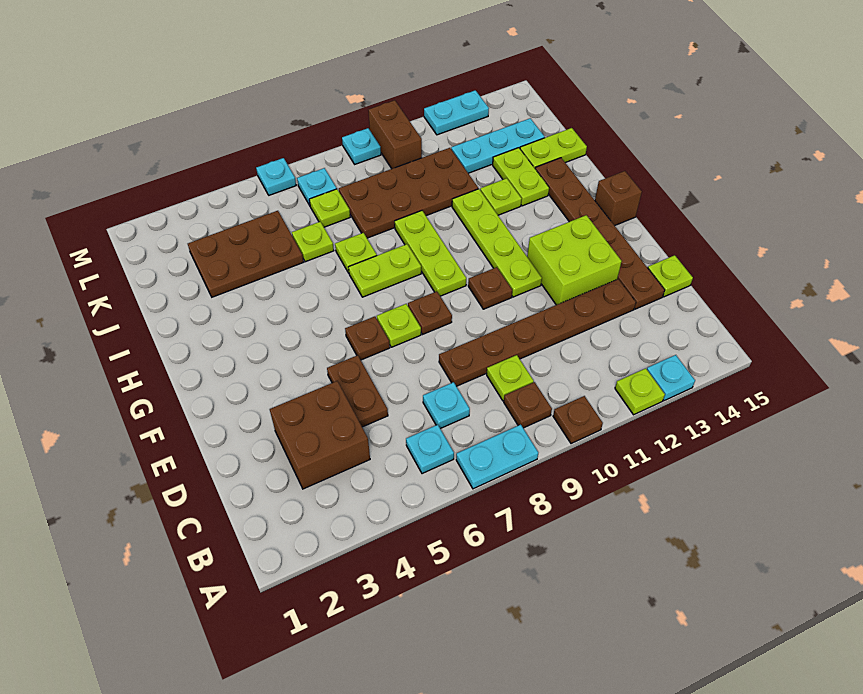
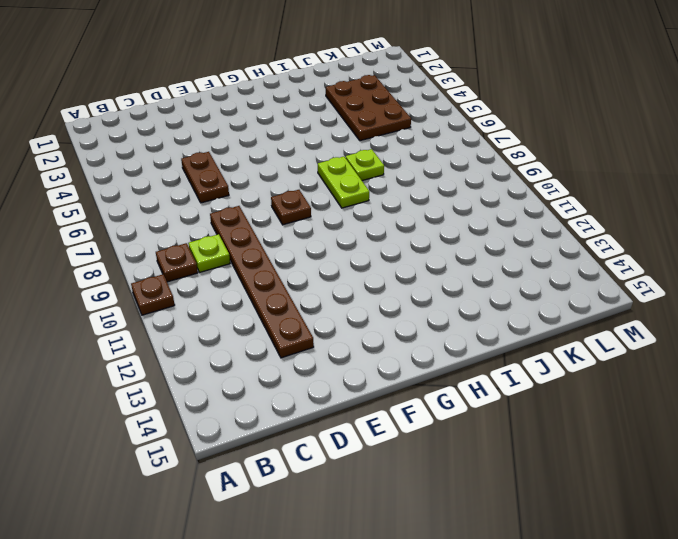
brown 1x2 plate [181,152,229,203] -> brown 1x2 plate turned to [327,355,388,427]
none -> cyan 1x2 plate [456,425,538,489]
none -> lime 1x1 plate [615,368,665,415]
none -> cyan 1x1 plate [647,355,695,401]
none -> cyan 1x1 plate [406,425,454,474]

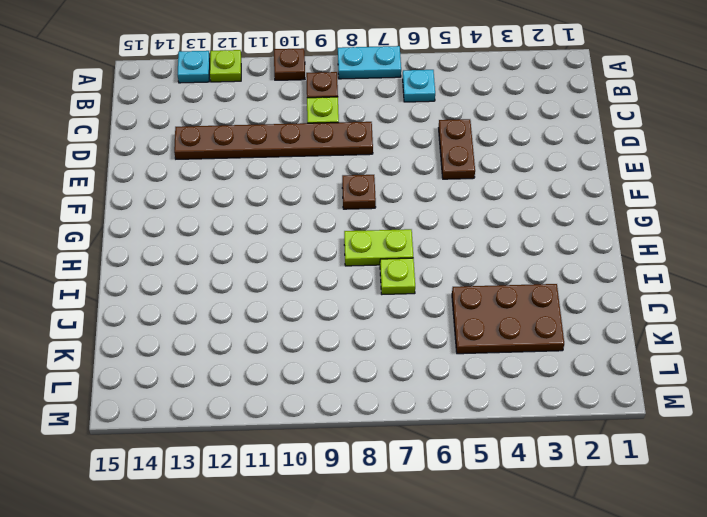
none -> brown 2x2 brick [270,381,370,489]
none -> cyan 1x1 plate [423,382,470,429]
none -> brown 1x6 plate [535,158,665,309]
none -> lime 1x1 plate [648,255,693,297]

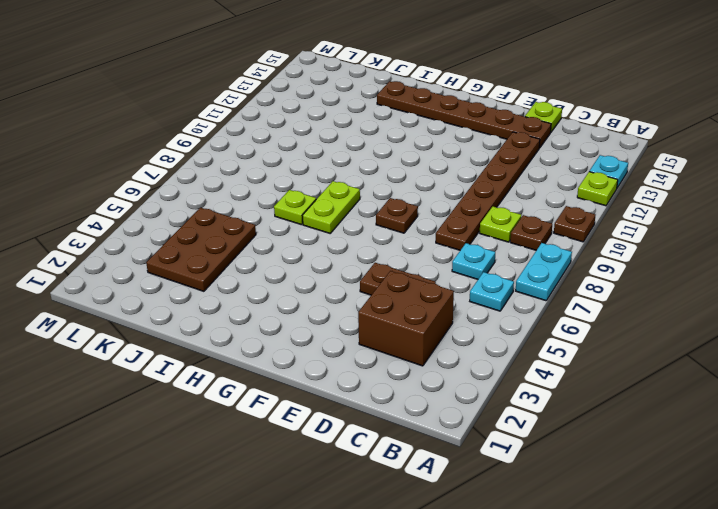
none -> lime 2x2 brick [527,215,622,305]
none -> brown 1x1 plate [345,316,390,360]
none -> lime 1x1 plate [377,304,421,347]
none -> brown 1x1 plate [468,267,512,309]

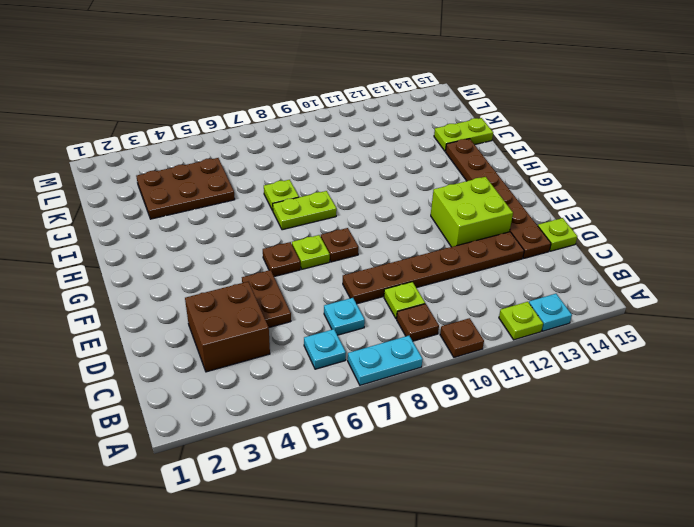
none -> brown 1x1 plate [468,267,512,309]
none -> lime 1x4 plate [452,189,542,297]
none -> lime 1x3 plate [395,211,466,296]
none -> brown 1x1 brick [595,171,642,226]

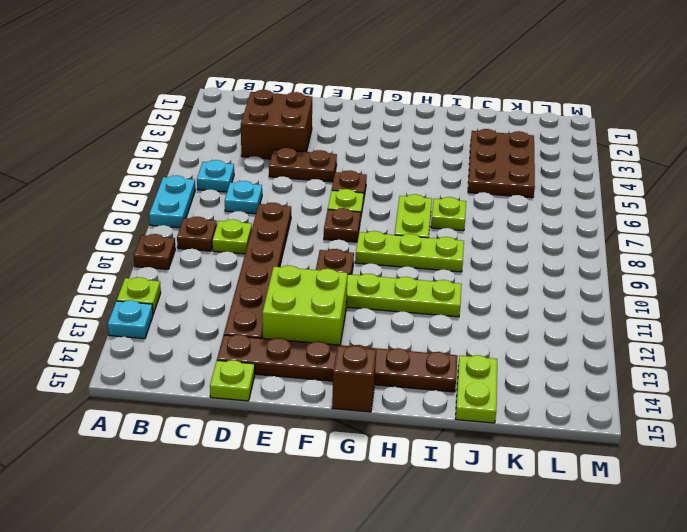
none -> lime 1x1 plate [480,178,522,215]
none -> lime 1x2 plate [493,148,549,206]
none -> lime 1x1 plate [292,222,334,262]
none -> brown 2x4 plate [339,148,478,238]

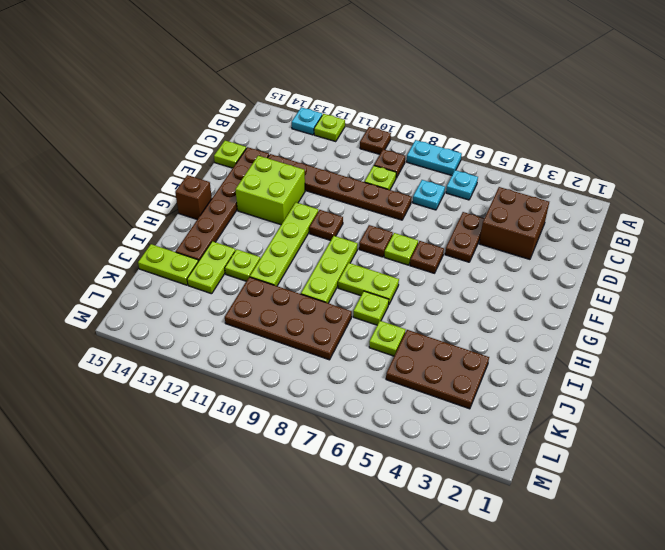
none -> lime 1x1 plate [309,189,350,227]
none -> cyan 1x3 plate [451,118,545,173]
none -> cyan 1x1 plate [297,168,337,205]
none -> brown 1x2 brick [368,100,422,169]

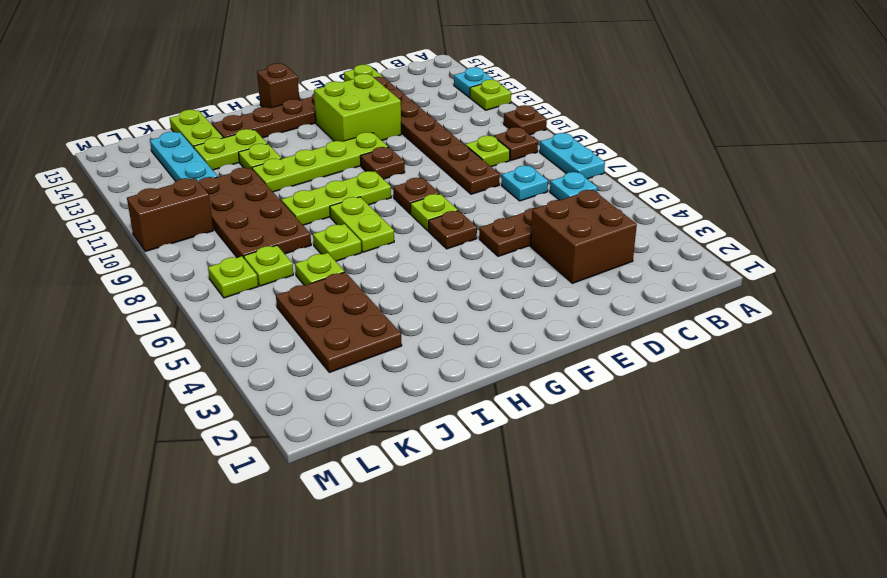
lime 1x1 plate [208,256,258,298] -> cyan 1x1 plate [297,168,337,205]
none -> cyan 1x1 plate [256,158,296,195]
none -> cyan 1x1 plate [342,128,381,164]
none -> cyan 1x2 plate [424,90,489,135]

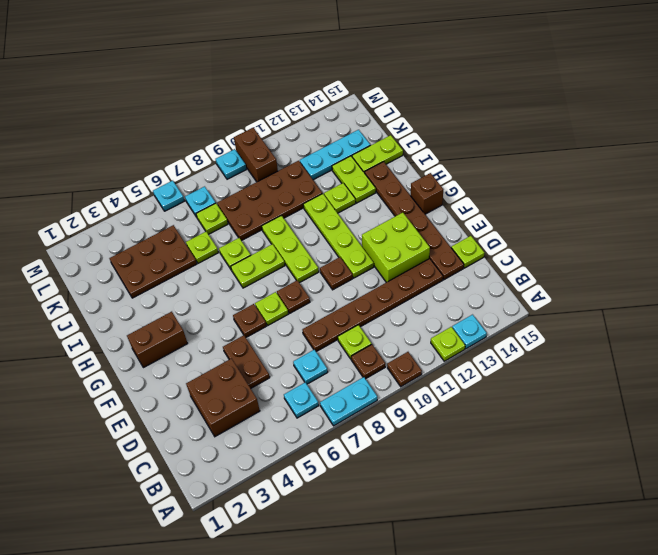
brown 1x2 brick [127,312,188,368] -> none
none -> cyan 1x2 plate [424,90,489,135]

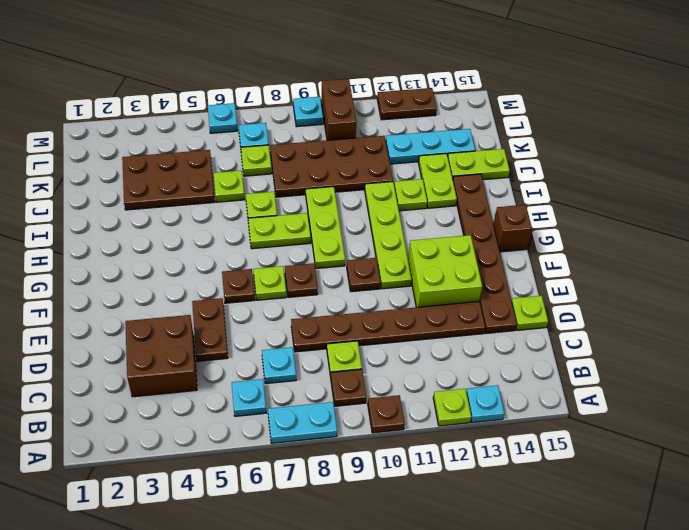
brown 1x2 plate [377,88,437,120] -> cyan 1x2 plate [424,90,489,135]

